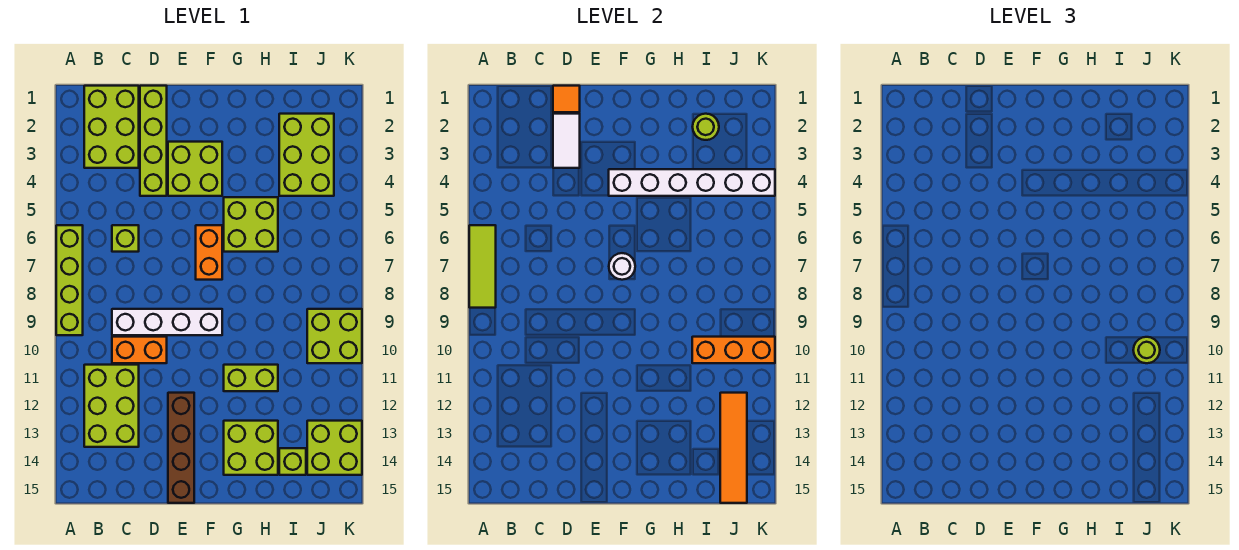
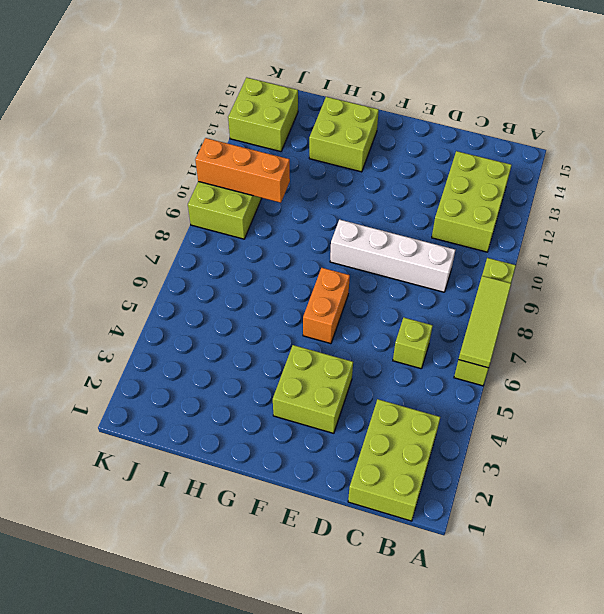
none -> orange 1x2 brick [112,337,167,363]
none -> lime 1x4 brick [140,86,167,196]
none -> brown 1x4 brick [168,393,194,503]

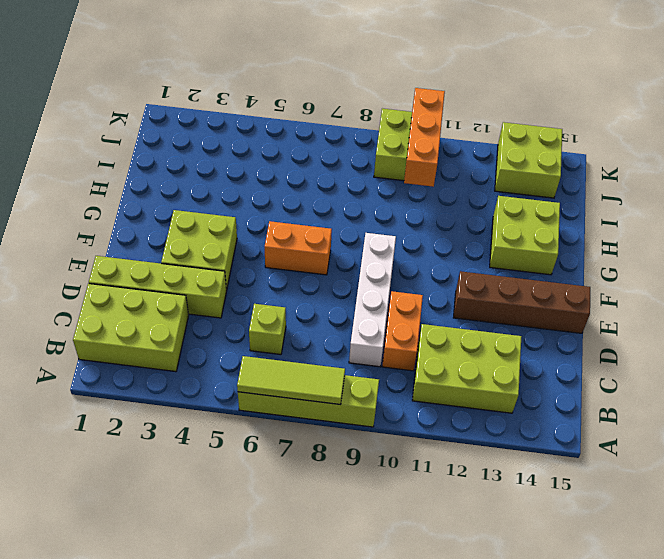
none -> lime 2x2 brick [224,197,278,252]
none -> lime 1x2 brick [224,365,278,391]
none -> lime 2x3 brick [279,114,334,196]

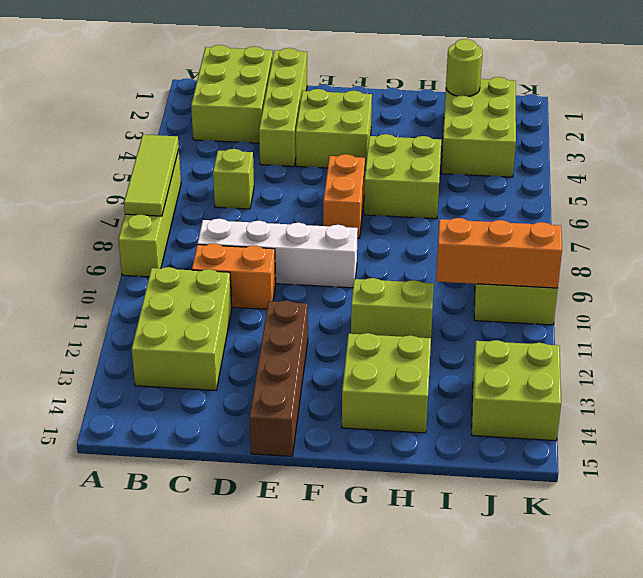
none -> lime 1x1 brick [279,448,306,475]
none -> orange 1x1 tile [553,86,580,112]
none -> white 1x2 tile [553,114,580,168]

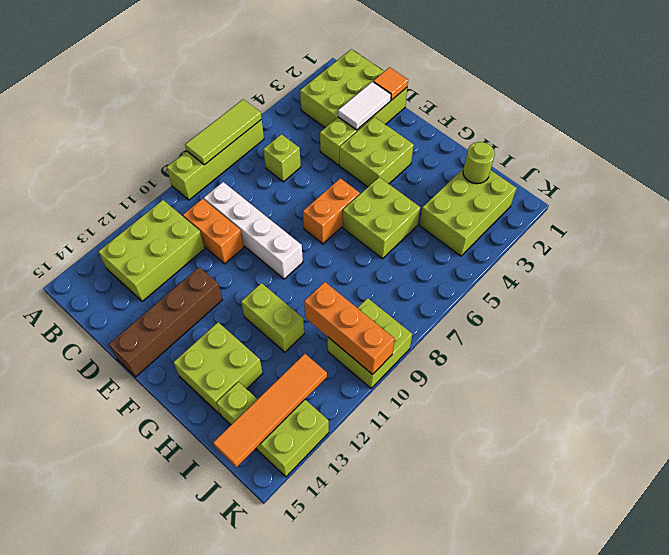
none -> white 1x6 brick [609,169,775,196]
none -> white 1x1 round brick [609,253,635,280]
none -> lime 1x1 round brick [1133,337,1160,363]

